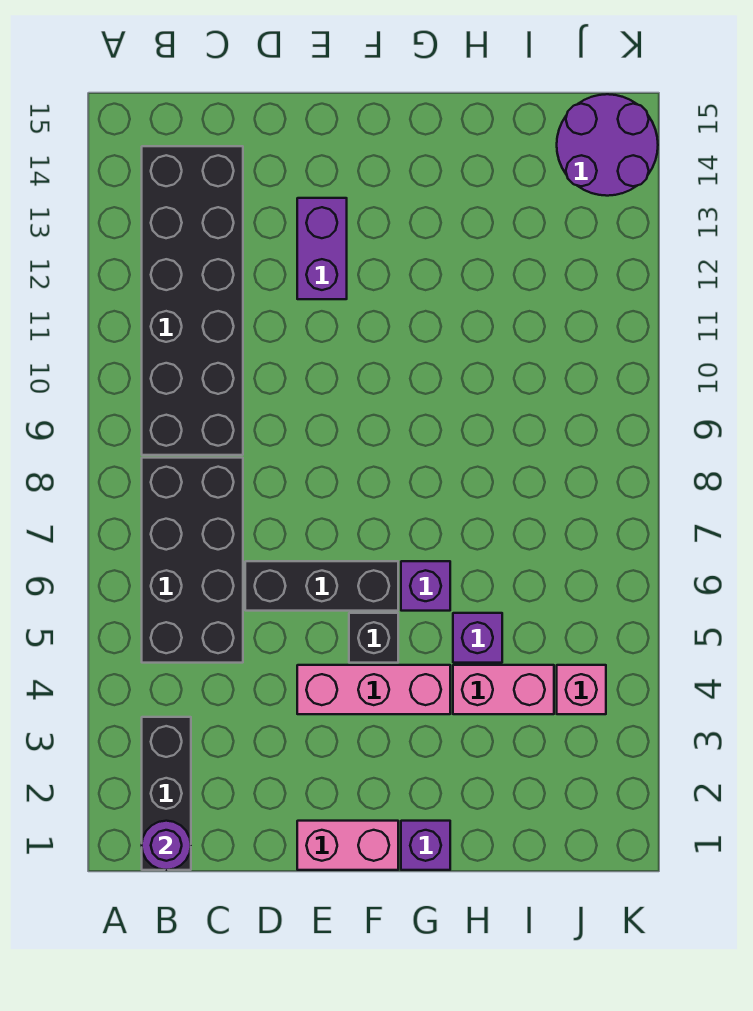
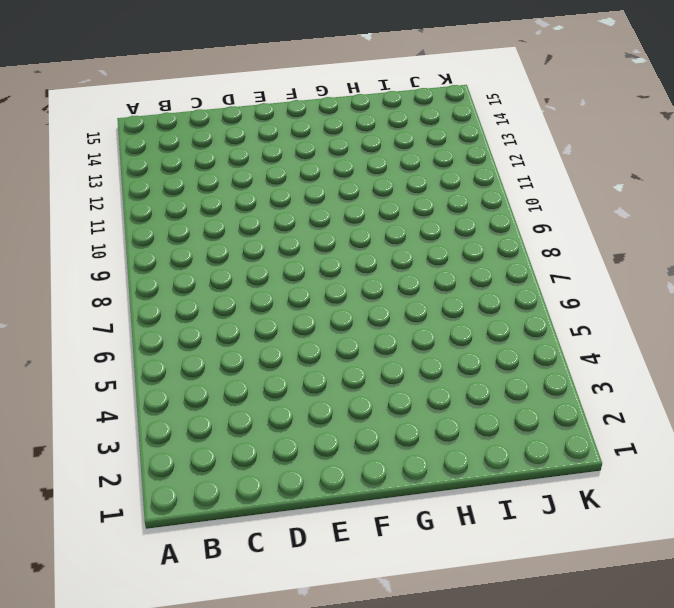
none -> black 1x3 brick [142,717,191,870]
none -> black 2x4 brick [142,458,243,663]
none -> black 2x6 brick [142,146,243,455]

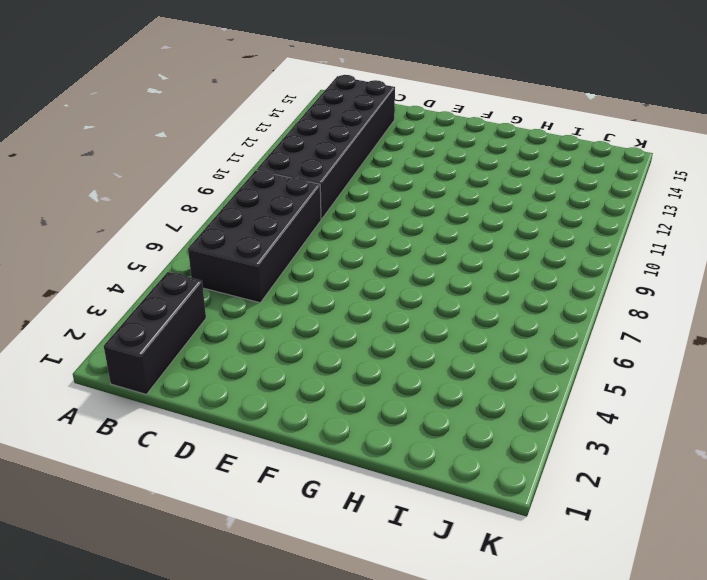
none -> black 1x3 brick [245,561,398,611]
none -> pink 1x2 brick [297,821,398,870]
none -> pink 1x3 brick [297,665,450,714]

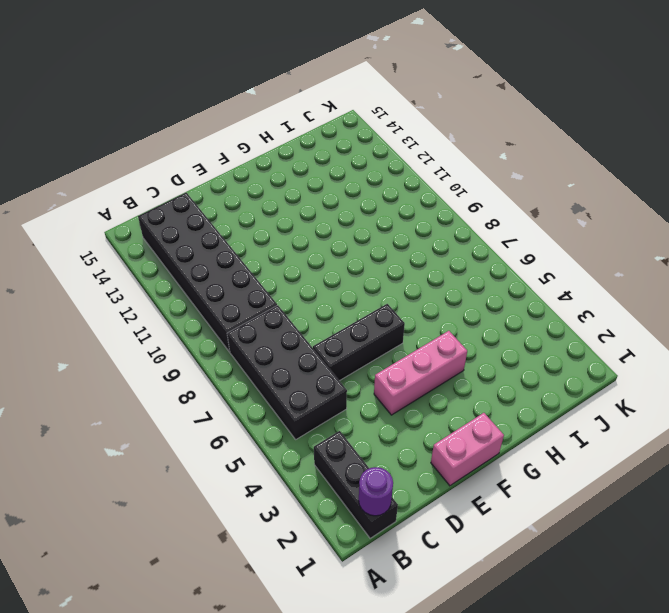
none -> purple 1x2 brick [297,198,347,299]
none -> black 1x1 brick [349,613,398,663]
none -> purple 1x1 brick [401,821,450,870]

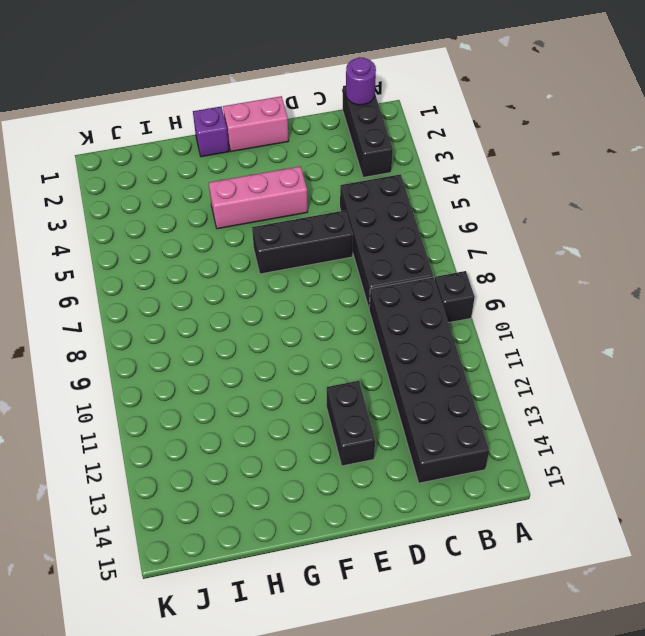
black 1x1 brick [435,271,475,323] -> black 1x1 brick moved to [349,613,398,663]
black 1x2 brick [327,381,375,466] -> purple 1x2 brick [297,198,347,299]
none -> purple 1x1 brick [401,561,450,611]
none -> pink 1x2 brick [453,665,554,714]
none -> purple 1x1 brick [453,613,502,663]

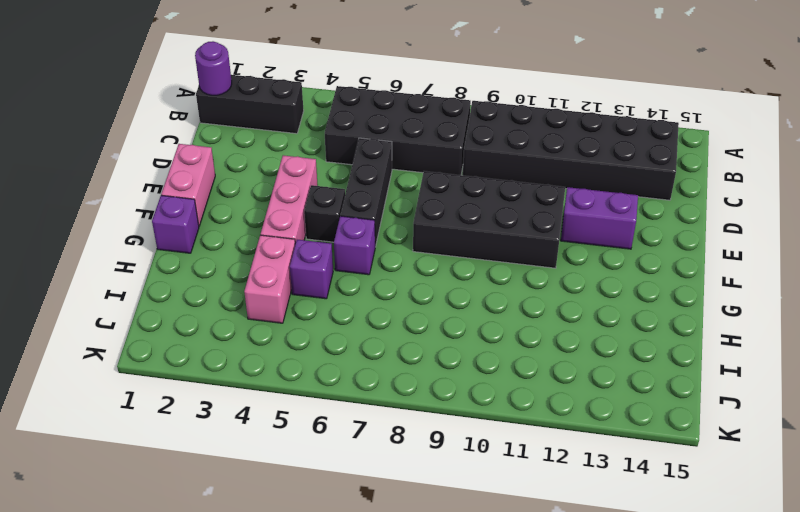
black 2x4 brick [413,171,565,268] -> none
none -> pink 1x1 brick [557,665,606,714]
none -> purple 2x2 round brick [557,94,658,196]

